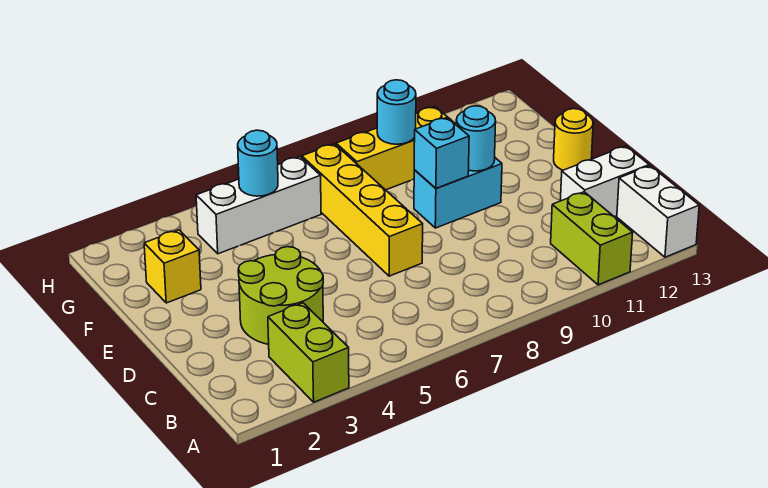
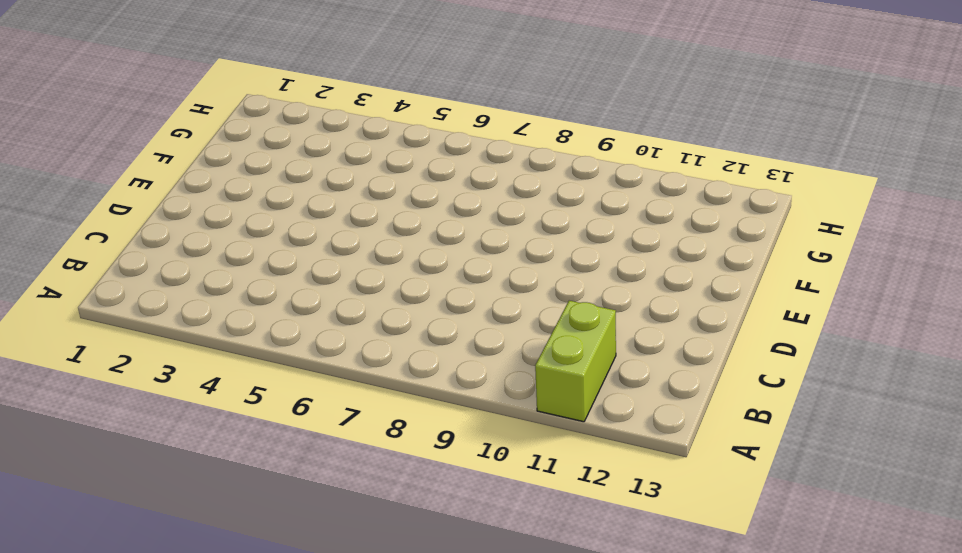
none -> lime 1x2 brick [268,303,349,402]
none -> white 1x2 brick [617,166,699,257]
none -> lime 2x2 round brick [238,247,323,344]

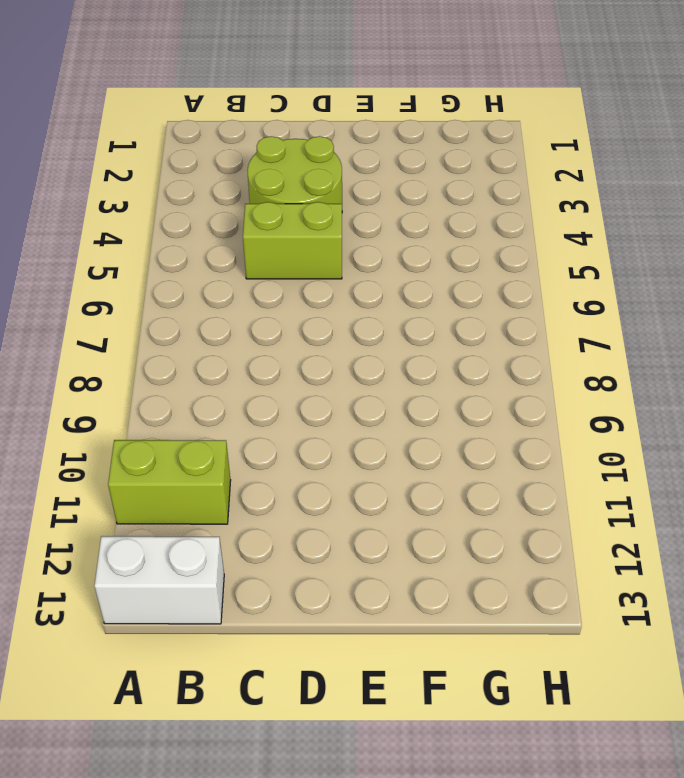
lime 1x2 brick [243,202,342,279] -> lime 1x2 brick moved to [268,303,349,402]
none -> white 1x2 brick [560,146,649,217]
none -> yellow 1x4 brick [302,144,423,276]
none -> cyan 1x2 brick [414,158,502,228]

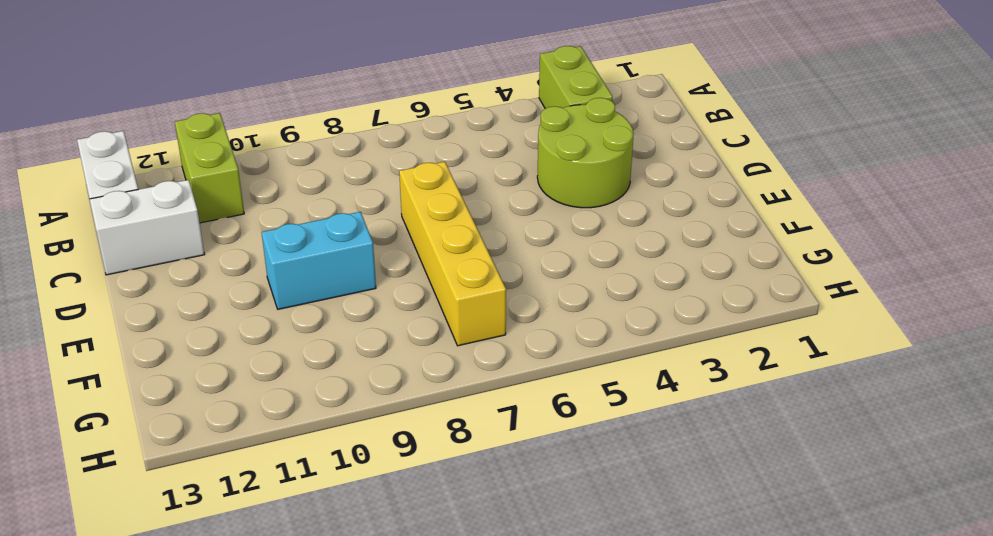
none -> yellow 1x1 round brick [554,109,593,170]
none -> yellow 1x1 brick [144,230,201,303]
none -> white 1x3 brick [196,157,321,254]

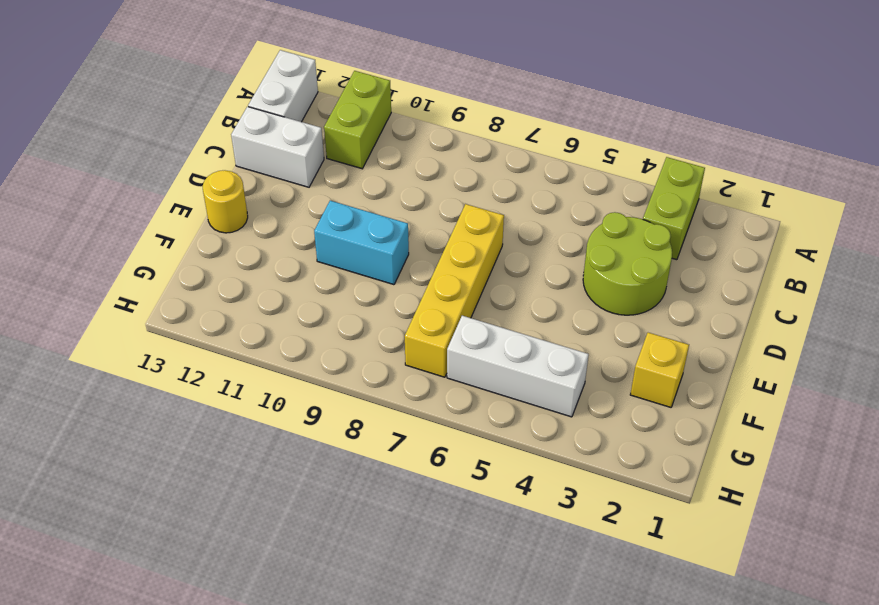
none -> yellow 1x3 brick [336,107,455,190]
none -> cyan 1x1 brick [414,118,469,188]
none -> cyan 1x1 round brick [456,106,496,171]

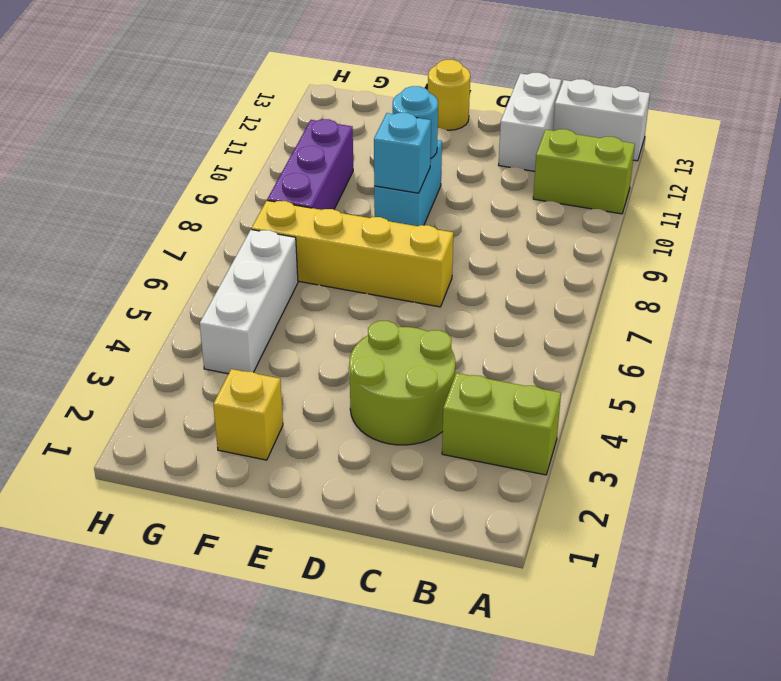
purple 1x3 brick [267,119,353,210] -> yellow 1x3 brick [336,107,455,190]
none -> cyan 1x1 round brick [238,130,278,196]
none -> cyan 1x1 round brick [377,80,416,144]

